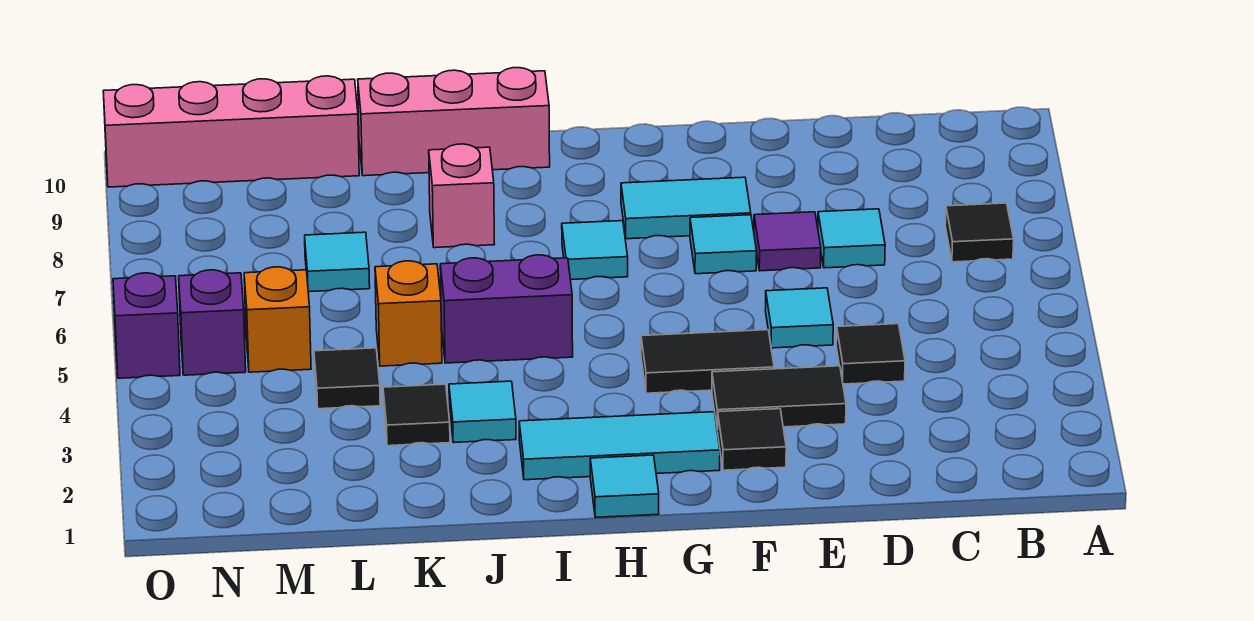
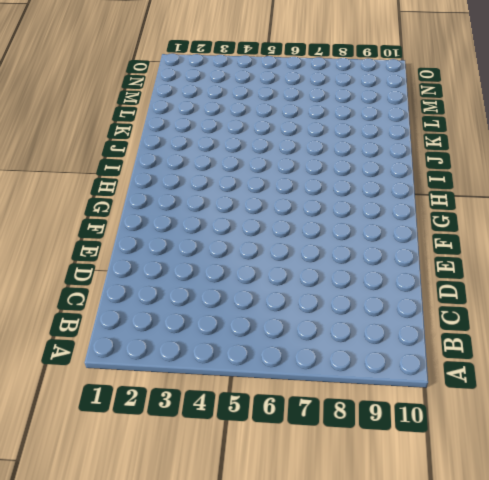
none -> black 1x1 tile [945,203,1014,262]
none -> black 1x1 tile [836,324,905,384]
none -> cyan 1x1 tile [818,209,885,268]

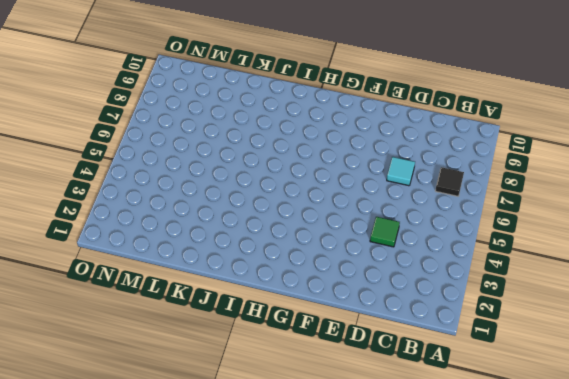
green 1x1 tile [370,217,400,247] -> black 1x1 tile [836,324,905,384]
none -> black 1x2 tile [712,366,846,429]
none -> cyan 1x1 tile [765,288,833,348]
none -> purple 1x1 tile [754,212,821,271]

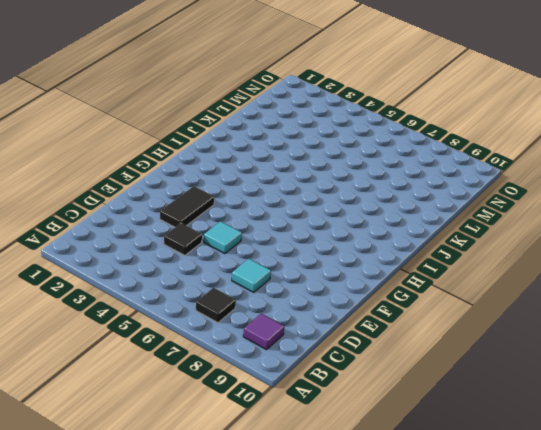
purple 1x1 tile [243,314,284,350] -> purple 1x1 tile moved to [754,212,821,271]
none -> black 1x1 tile [717,409,786,470]
none -> black 1x2 tile [641,330,774,393]
none -> cyan 1x1 tile [690,215,757,274]

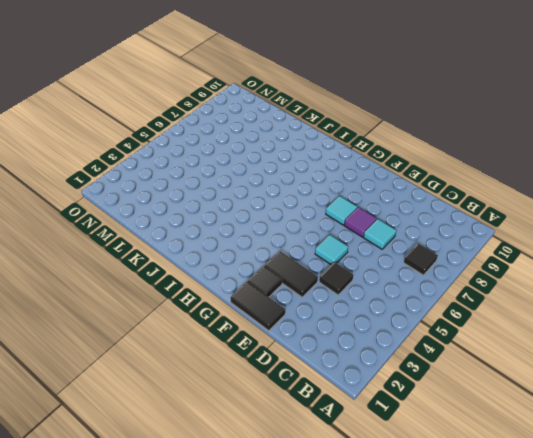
black 1x2 tile [230,282,285,331] -> black 1x2 tile moved to [641,330,774,393]
none -> cyan 1x2 tile [621,177,751,239]
none -> cyan 1x3 tile [519,412,720,480]
none -> cyan 1x1 tile [590,455,659,517]

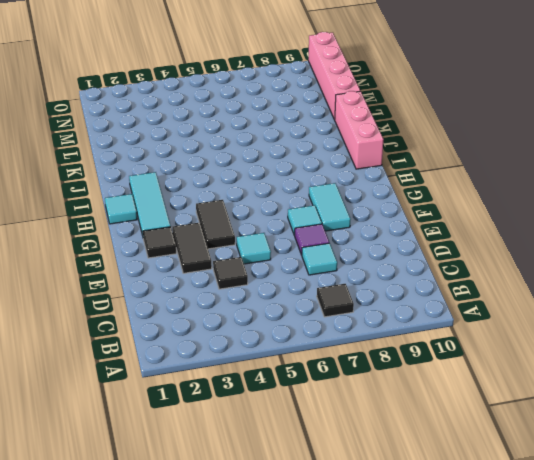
none -> cyan 1x1 tile [562,221,628,280]
none -> purple 1x2 brick [440,255,573,363]
none -> cyan 1x1 tile [449,381,516,443]

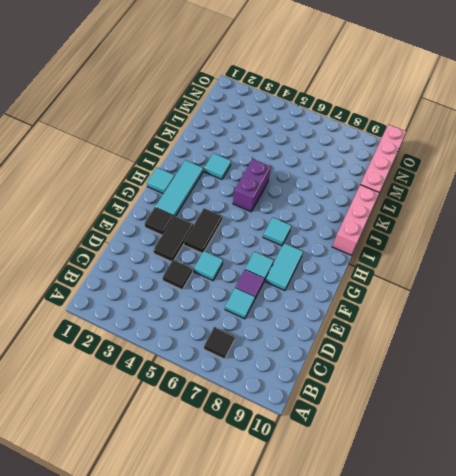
none -> pink 1x1 brick [429,144,495,248]
none -> black 1x1 tile [383,384,450,446]
none -> orange 1x1 brick [375,261,442,366]

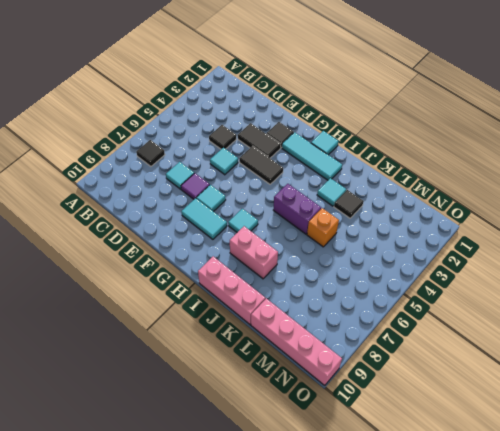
pink 1x2 brick [230,226,278,279] -> pink 1x1 brick [429,144,495,248]
none -> black 1x1 tile [314,348,380,409]
none -> cyan 1x1 tile [305,232,370,292]
none -> orange 1x1 brick [244,267,311,372]

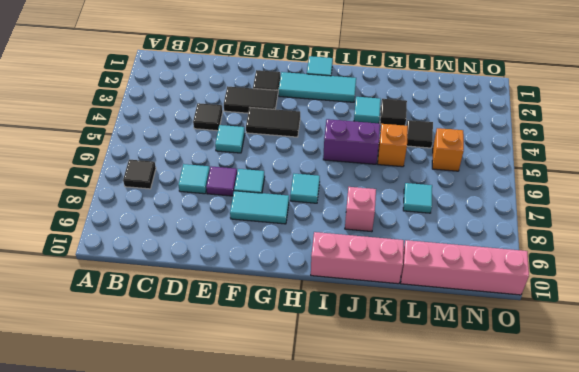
none -> purple 1x1 brick [179,270,246,375]
none -> purple 1x1 brick [113,273,180,378]

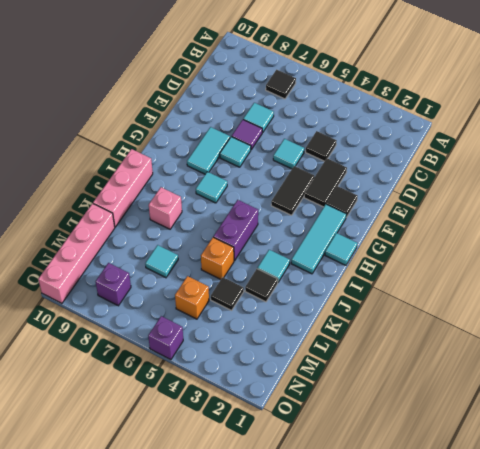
purple 1x1 brick [96,263,131,306] -> purple 1x1 brick moved to [179,270,246,375]

